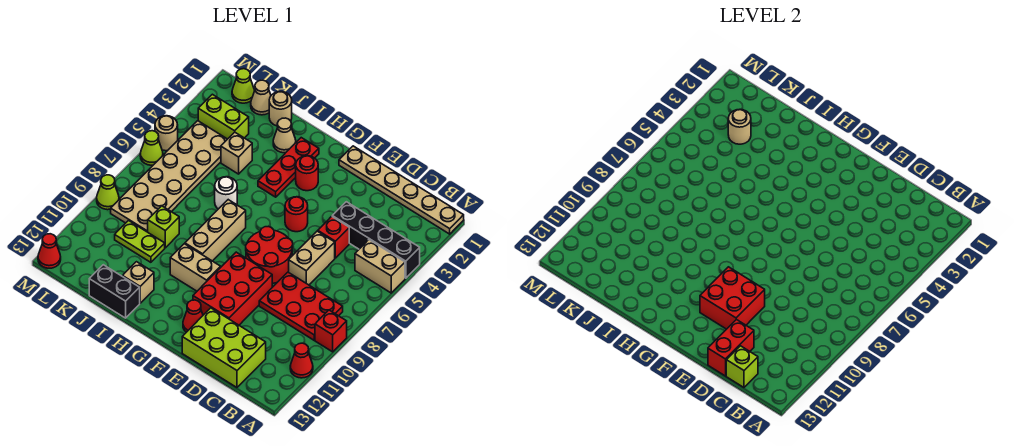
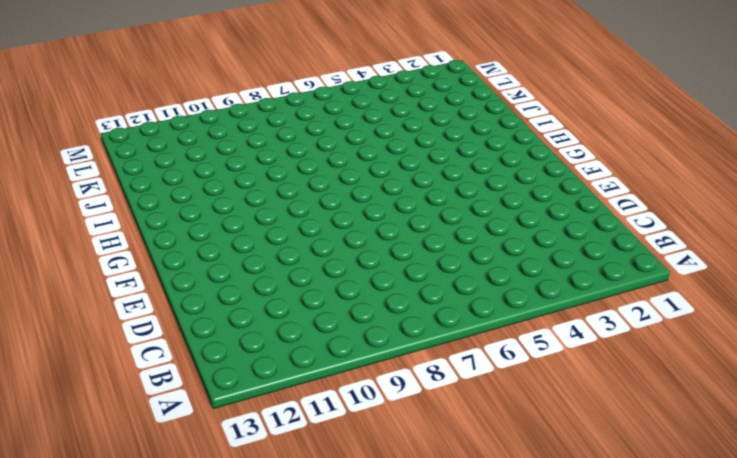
none -> tan 1x6 plate [339,146,464,234]
none -> black 1x4 brick [332,202,420,278]
none -> tan 1x2 brick [355,240,405,293]
none -> red 1x1 brick [315,310,347,352]

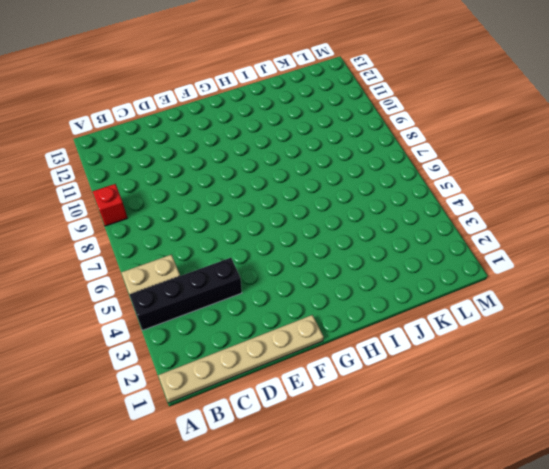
none -> red 1x1 cone [290,343,313,378]
none -> red 2x3 plate [259,272,343,340]
none -> lime 2x3 brick [182,308,266,387]
none -> red 1x1 brick [318,216,349,258]

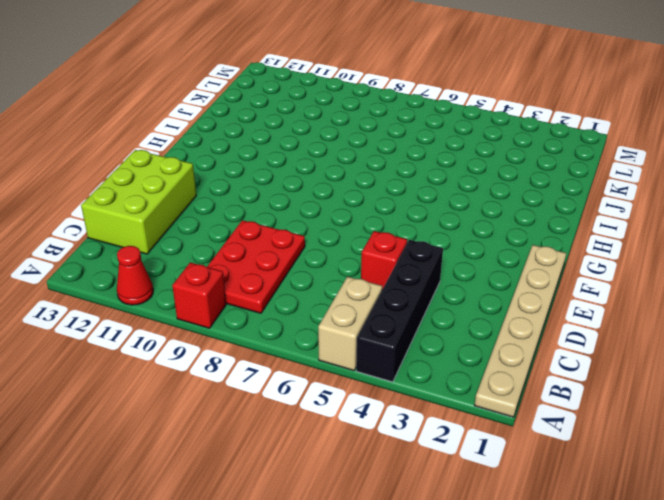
none -> tan 1x2 brick [289,231,335,285]
none -> red 2x2 round brick [246,227,293,283]
none -> red 2x3 brick [193,252,272,325]
none -> red 1x1 round brick [285,197,308,232]

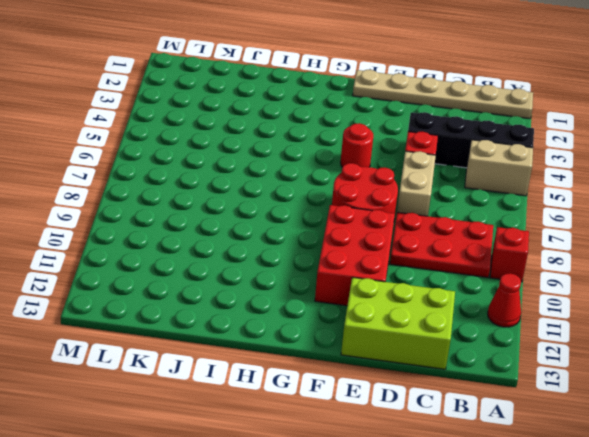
none -> red 1x1 cone [183,300,203,332]
none -> red 1x1 round brick [296,156,318,191]
none -> tan 1x2 brick [170,244,221,291]
none -> red 1x3 plate [258,138,319,197]

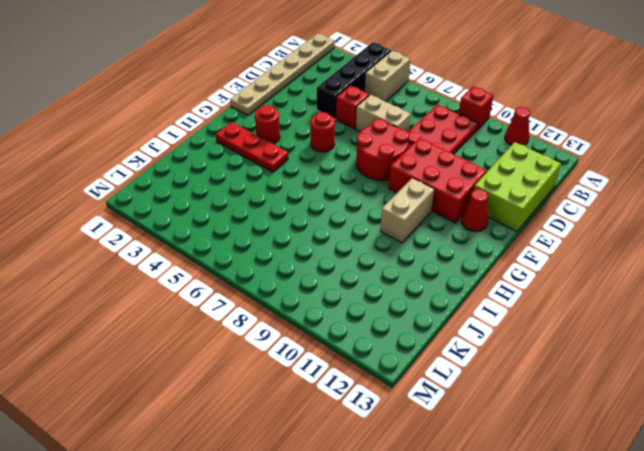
none -> tan 1x3 brick [185,200,246,261]
none -> tan 1x1 cone [273,118,296,153]
none -> white 1x1 round brick [215,177,237,209]
none -> tan 1x1 brick [123,262,154,303]

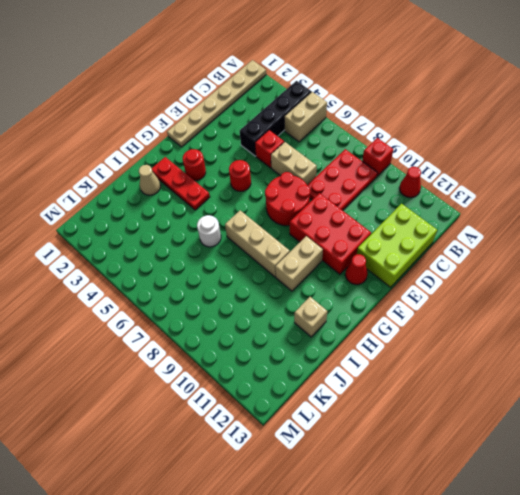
none -> black 1x2 brick [89,265,140,318]
none -> tan 1x1 round brick [269,92,292,126]
none -> tan 1x1 brick [221,132,252,174]
none -> lime 1x1 brick [148,206,179,248]

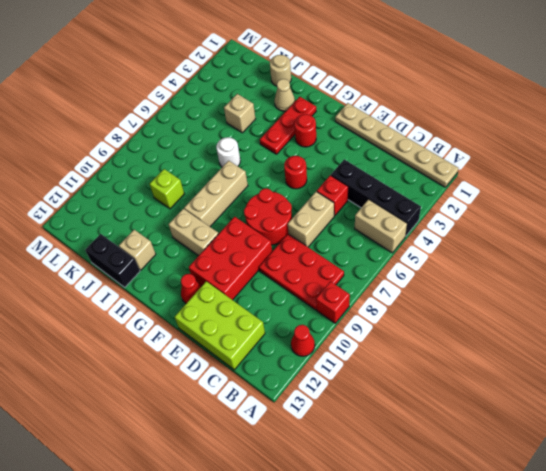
none -> lime 1x2 plate [115,221,165,262]
none -> tan 1x1 cone [251,80,271,115]
none -> lime 1x2 brick [198,94,249,139]
none -> tan 2x6 plate [111,121,227,232]

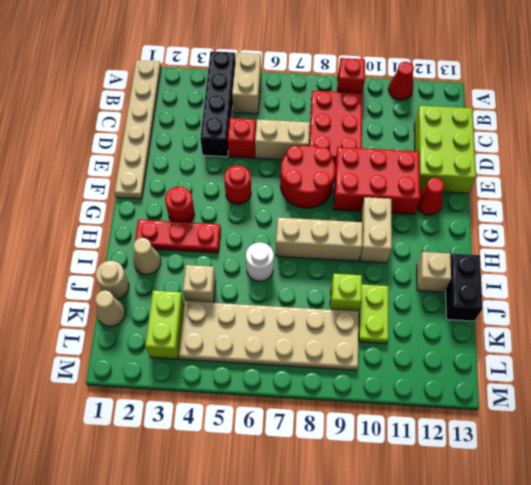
none -> lime 1x1 cone [232,69,254,103]
none -> tan 1x1 round brick [155,116,178,151]
none -> lime 1x1 cone [140,131,163,165]
none -> lime 1x1 cone [97,175,119,210]

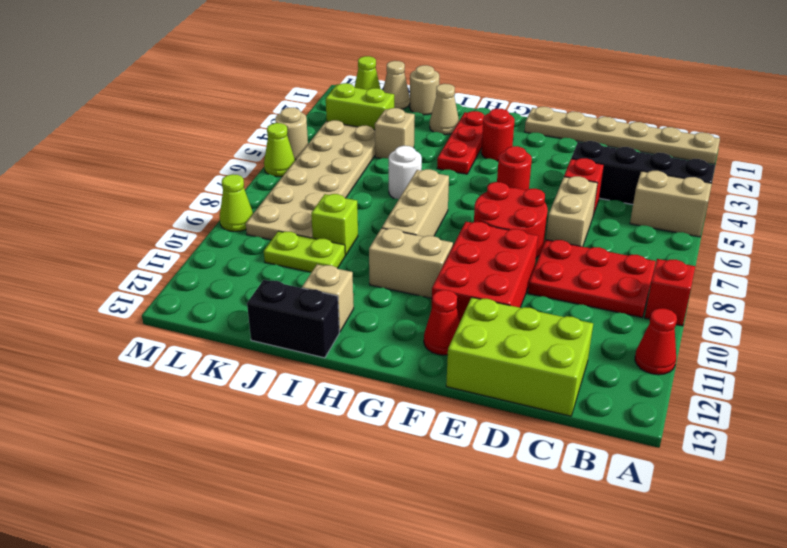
none -> red 1x1 cone [38,234,61,268]
none -> lime 1x1 brick [726,346,758,387]
none -> red 1x2 brick [708,319,754,376]
none -> red 2x2 brick [700,267,765,329]

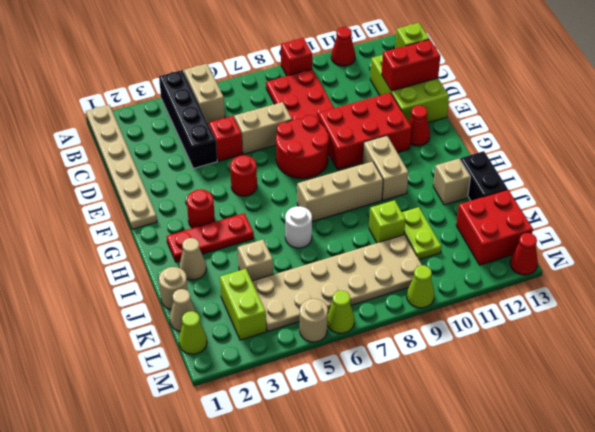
red 2x2 brick [456,190,533,265] -> red 2x2 brick moved to [700,267,765,329]
none -> tan 1x1 round brick [728,110,751,144]

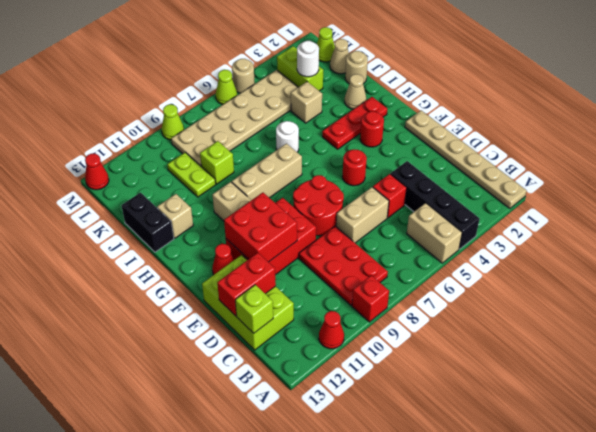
white 1x1 round brick [297,41,319,77] -> tan 1x1 round brick [728,110,751,144]

